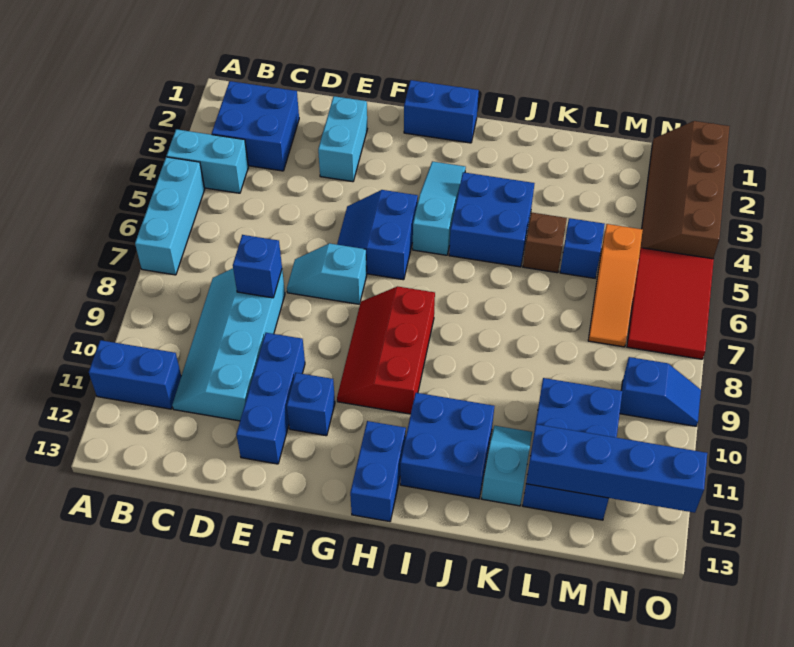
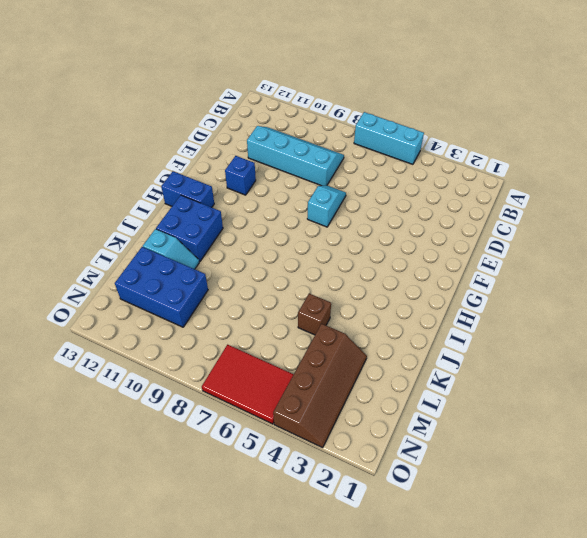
brown 2x4 slope [273,324,367,448] -> brown 2x4 slope turned to [640,121,730,259]
none -> cyan 1x2 brick [167,129,248,193]
none -> blue 1x2 brick [89,340,181,409]
none -> blue 2x2 brick [212,81,299,171]

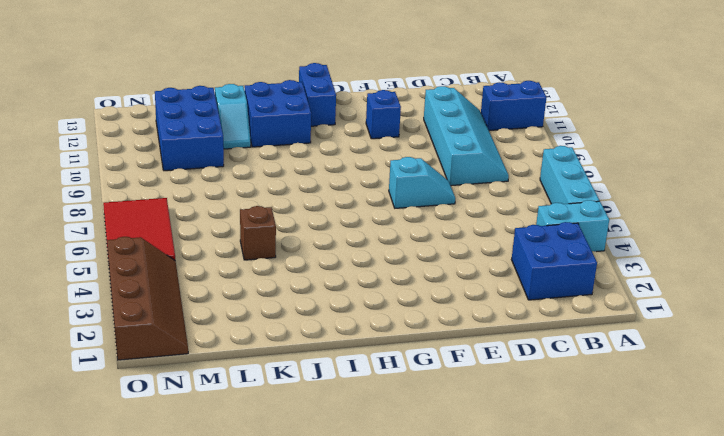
none -> cyan 1x2 brick [318,96,367,182]
none -> blue 1x3 brick [236,333,305,464]
none -> blue 2x2 slope [337,190,418,280]

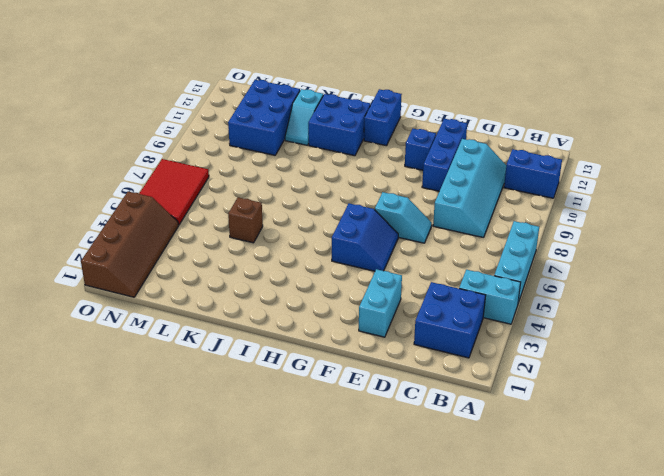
none -> blue 1x2 brick [404,80,479,143]
none -> red 2x3 slope [337,286,435,414]
none -> cyan 1x3 slope [413,161,466,255]

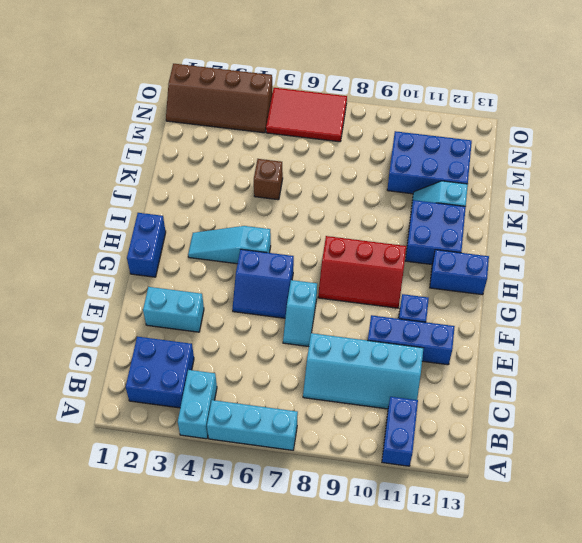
none -> blue 2x2 brick [449,172,534,267]
none -> blue 1x1 brick [560,218,605,278]
none -> orange 1x3 slope [588,224,643,347]

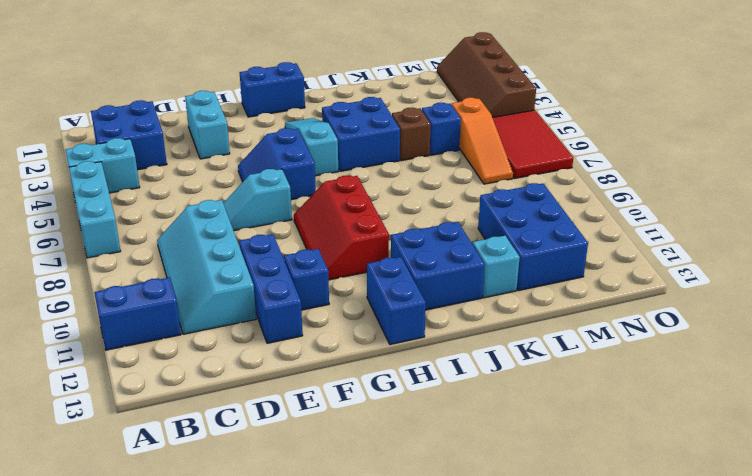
none -> blue 1x2 slope [620,357,701,426]
none -> blue 1x1 brick [233,235,282,298]
none -> blue 1x4 brick [526,424,707,513]

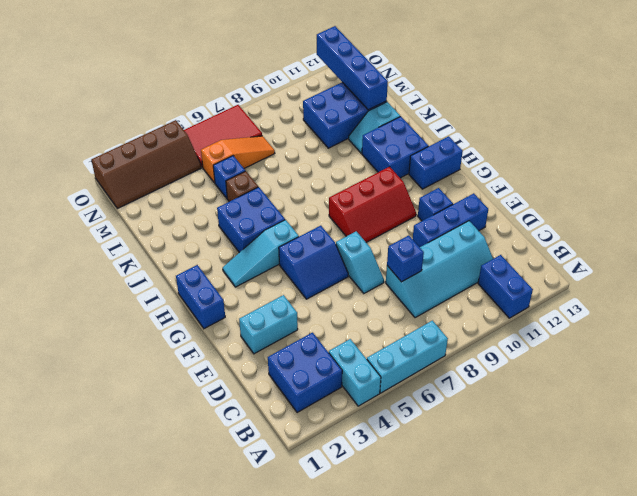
none -> blue 1x2 slope [620,357,701,426]

